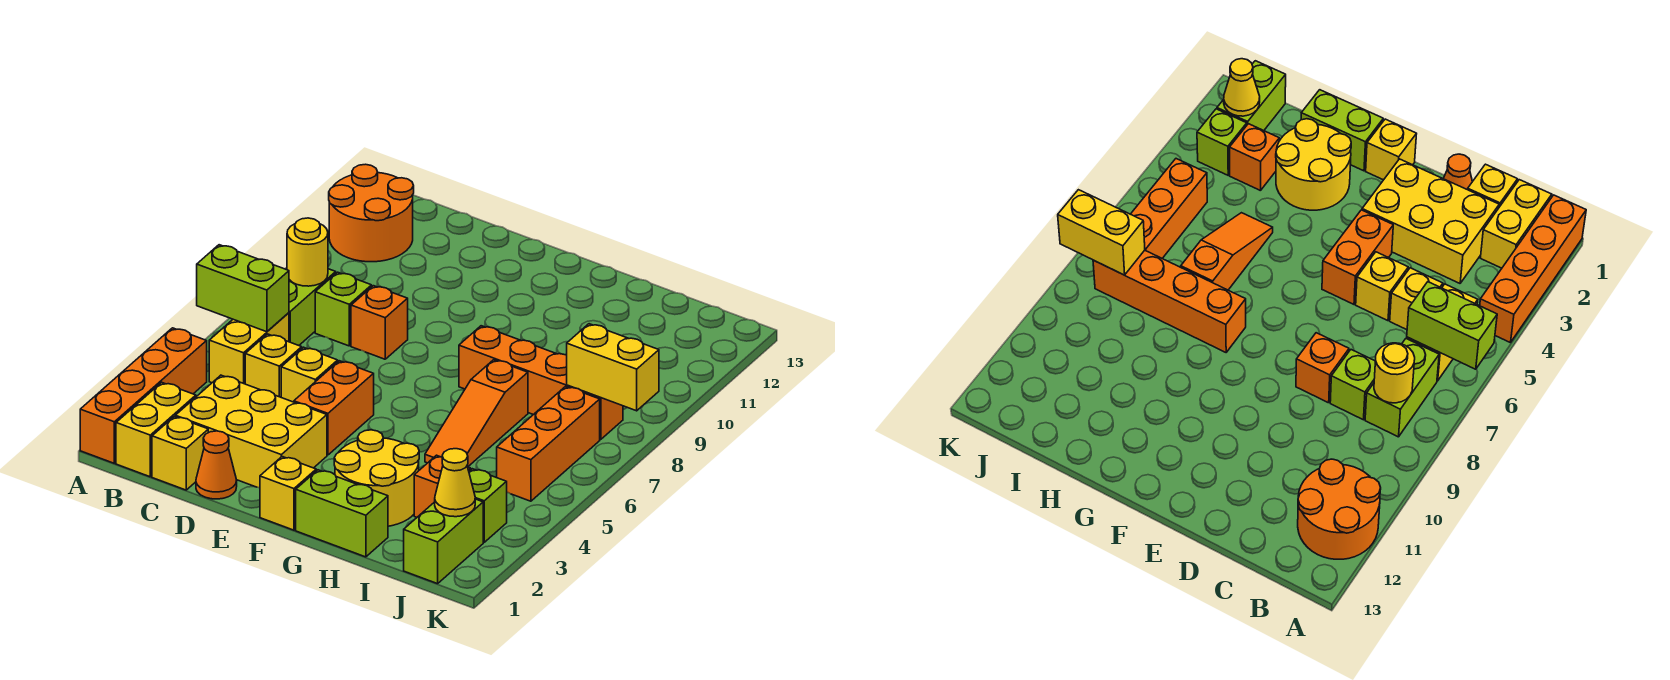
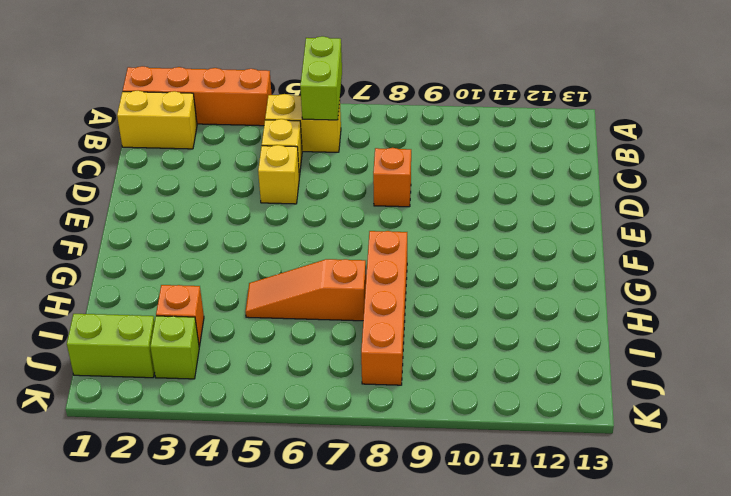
none -> orange 2x2 round brick [329,164,414,262]
none -> lime 1x2 brick [289,269,336,345]
none -> yellow 1x1 brick [152,416,208,490]

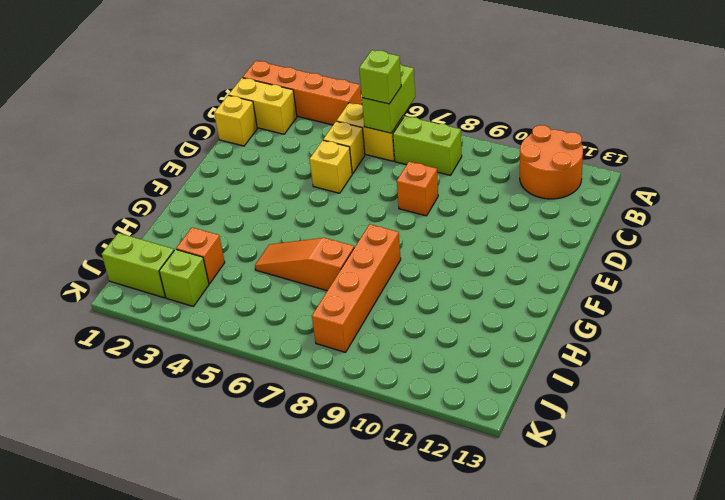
lime 1x1 brick [359,50,401,104] -> lime 1x1 brick moved to [315,272,372,346]
none -> yellow 2x3 brick [175,375,327,488]
none -> orange 1x1 cone [196,431,237,499]
none -> orange 1x2 brick [294,361,374,455]

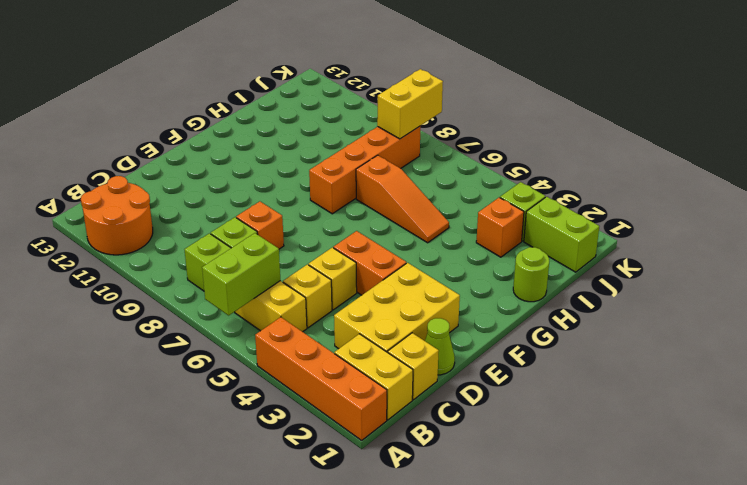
lime 1x1 cone [425,318,455,375] -> orange 1x1 cone [196,431,237,499]
lime 1x1 round brick [513,247,549,302] -> lime 1x2 brick [296,470,388,557]
none -> yellow 1x1 brick [260,457,316,530]
none -> yellow 2x2 round brick [334,430,419,526]
none -> orange 1x3 brick [497,386,600,501]

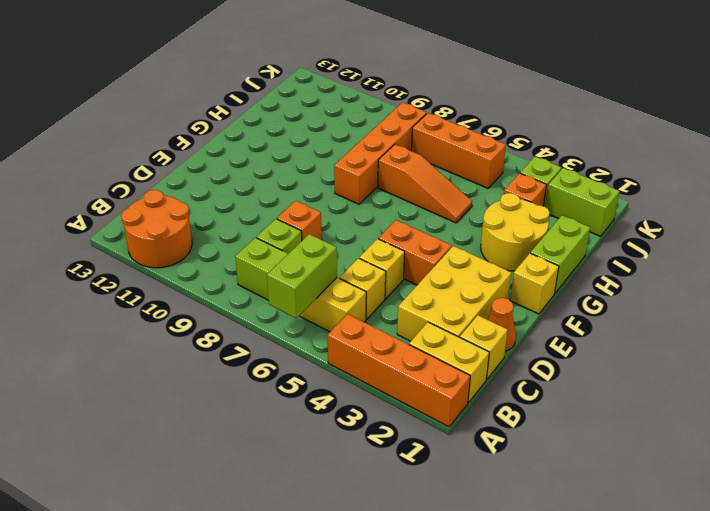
none -> yellow 1x1 round brick [287,218,328,286]
none -> yellow 1x1 cone [435,449,475,517]
none -> yellow 1x2 brick [567,324,659,411]

